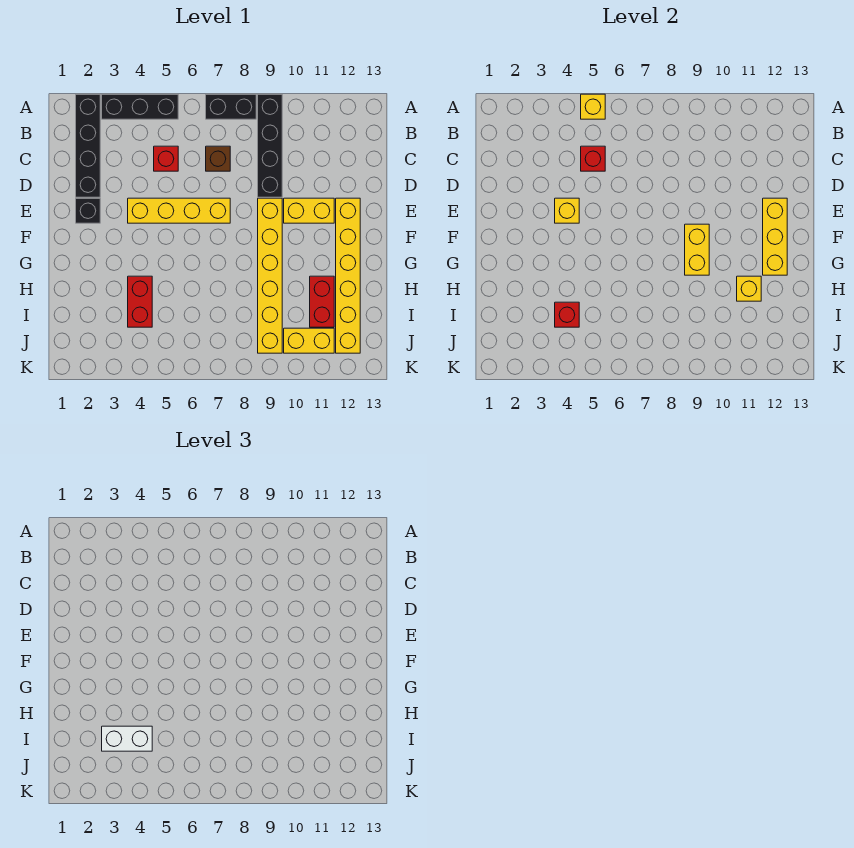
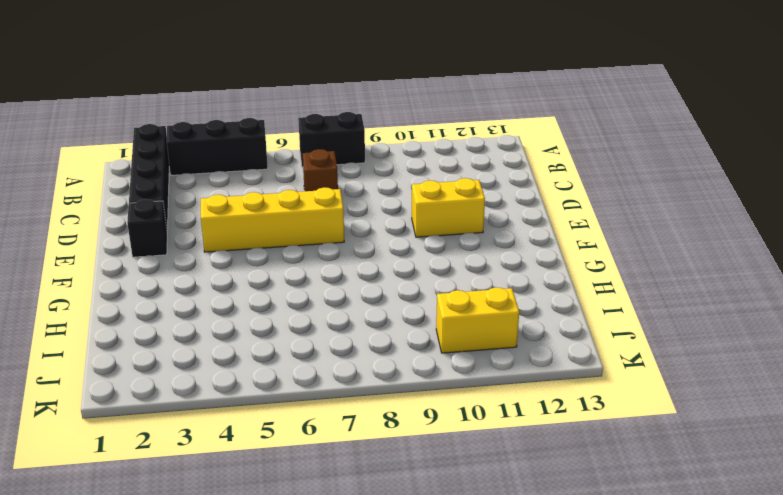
none -> black 1x4 brick [258,94,282,197]
none -> red 1x1 brick [154,146,178,171]
none -> yellow 1x6 brick [258,198,282,353]

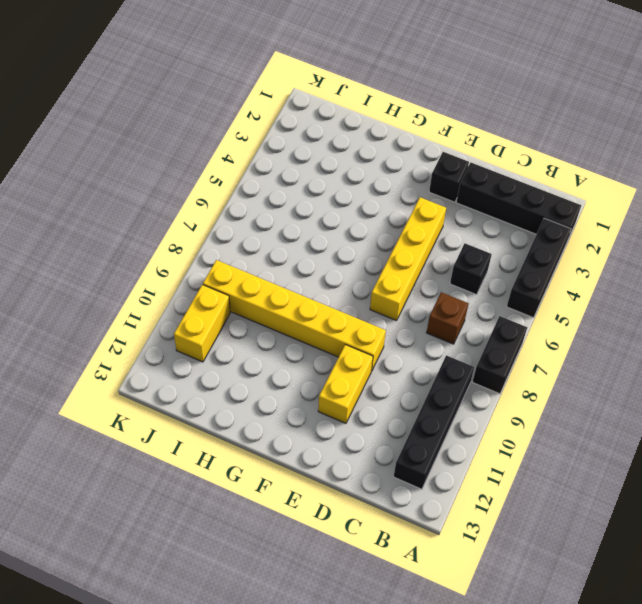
black 1x4 brick [394,355,474,489] -> black 1x4 brick turned to [258,94,282,197]
black 1x1 brick [450,244,492,295] -> red 1x1 brick [154,146,178,171]
none -> yellow 1x6 brick [336,198,360,353]
none -> red 1x2 brick [128,276,152,327]
none -> red 1x2 brick [310,276,334,327]

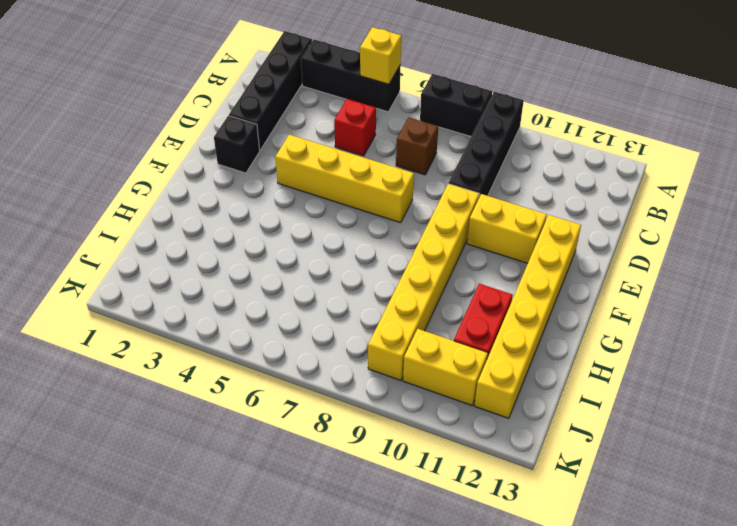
none -> red 1x2 brick [128,276,152,327]
none -> red 1x1 brick [581,146,605,171]
none -> yellow 1x1 brick [555,198,579,223]

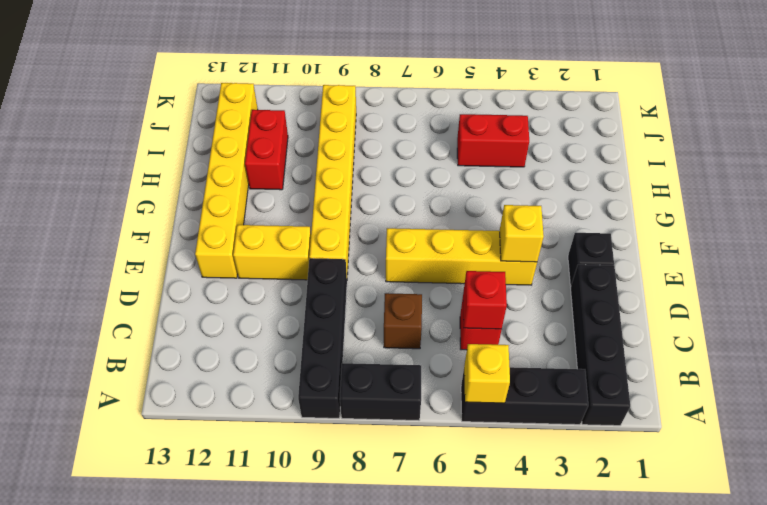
red 1x2 brick [457,114,529,167] -> red 1x2 brick turned to [128,276,152,327]
none -> yellow 1x2 brick [284,328,334,353]
none -> yellow 1x3 brick [763,198,787,275]
none -> yellow 1x2 brick [685,224,709,275]

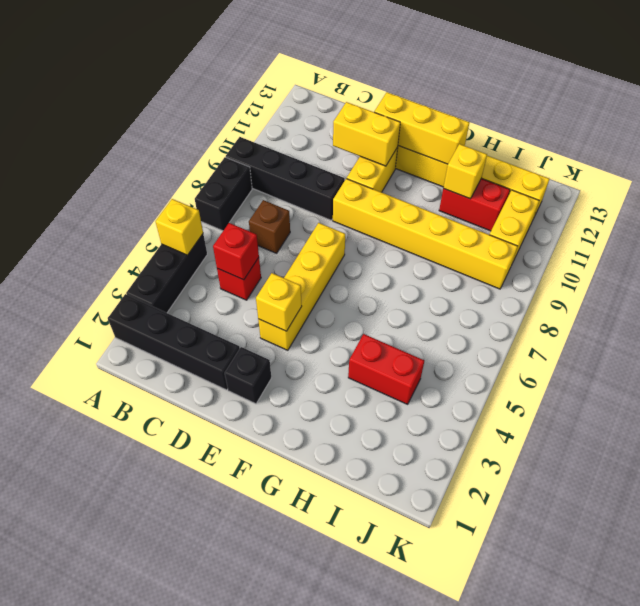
yellow 1x2 brick [333,102,400,166] -> yellow 1x2 brick moved to [685,224,709,275]
none -> red 1x1 brick [555,302,579,327]
none -> white 1x2 brick [102,726,152,751]

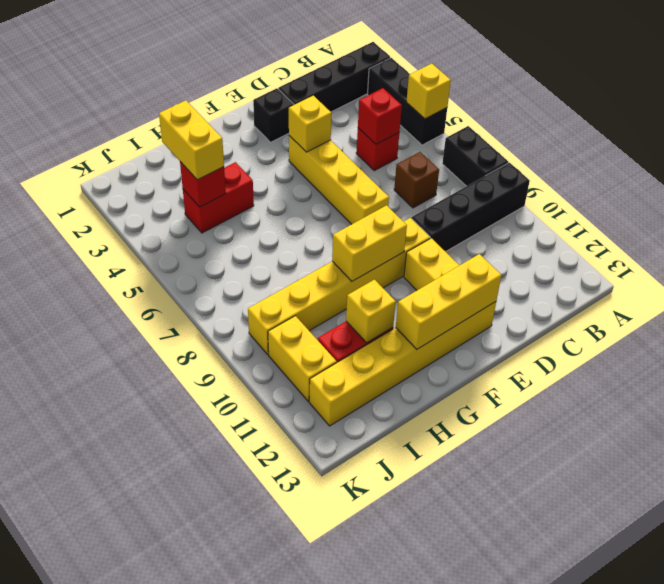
yellow 1x2 brick [159,101,224,180] -> white 1x2 brick [102,726,152,751]

